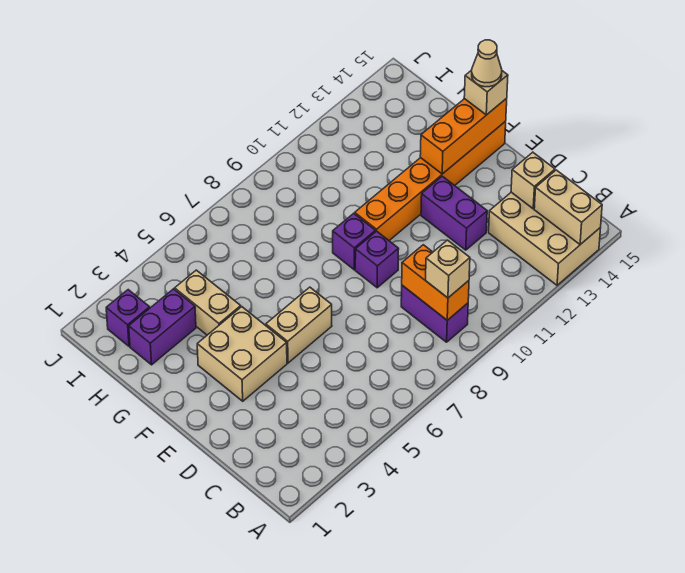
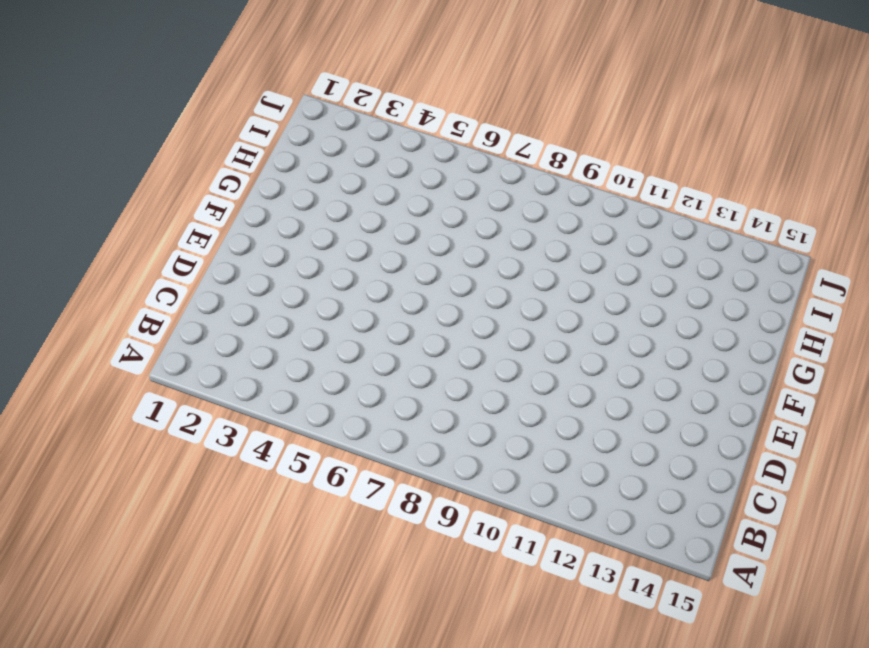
none -> tan 2x3 brick [489,192,601,285]
none -> purple 1x2 brick [401,285,468,342]
none -> purple 1x2 brick [421,176,487,250]

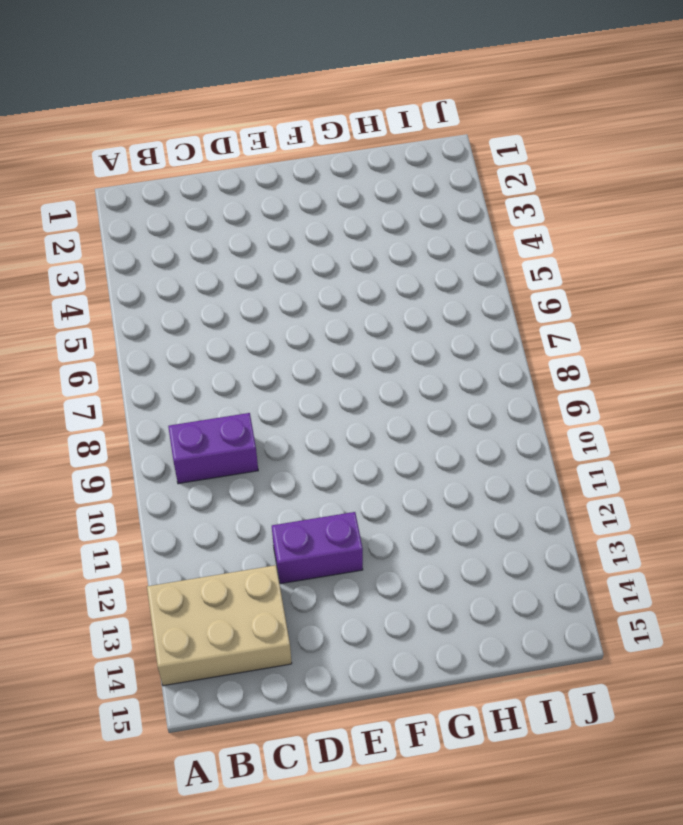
none -> tan 2x2 brick [197,307,287,401]
none -> tan 1x2 brick [266,287,332,363]
none -> purple 1x1 brick [355,231,399,288]

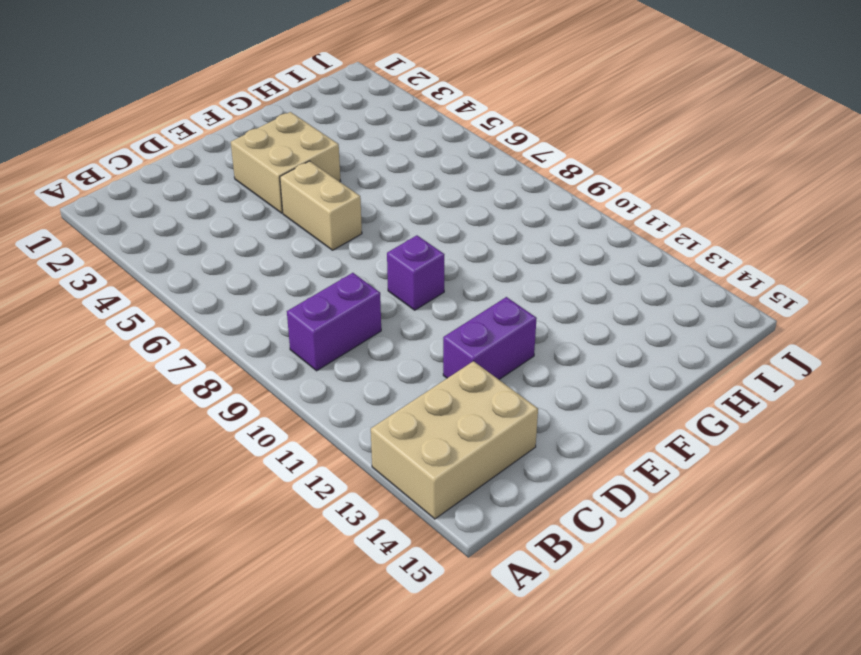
none -> purple 1x1 brick [333,213,375,270]
none -> orange 1x6 brick [355,121,506,240]
none -> tan 1x2 brick [175,270,241,335]

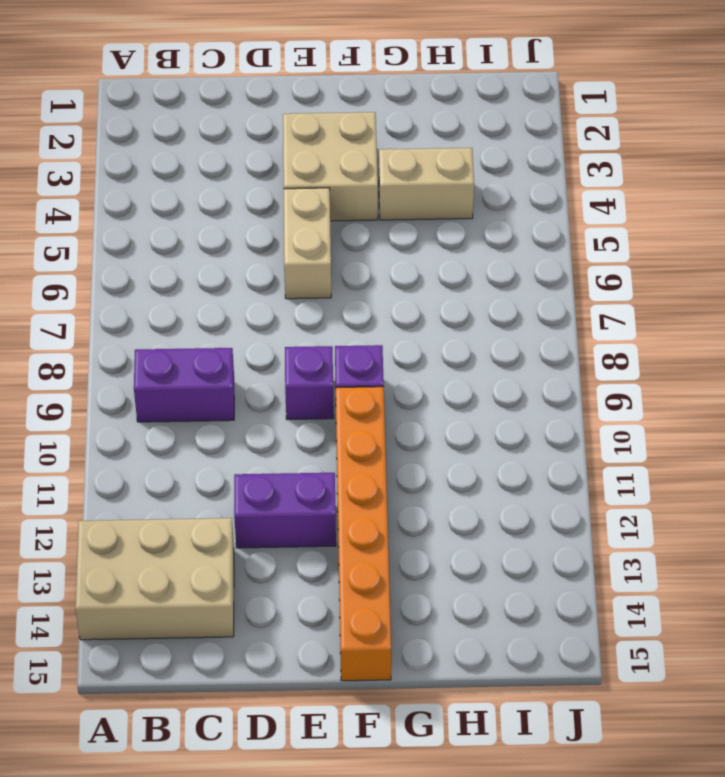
none -> purple 1x2 brick [129,289,196,365]
none -> purple 1x1 brick [106,290,150,346]
none -> tan 1x2 brick [534,170,602,245]

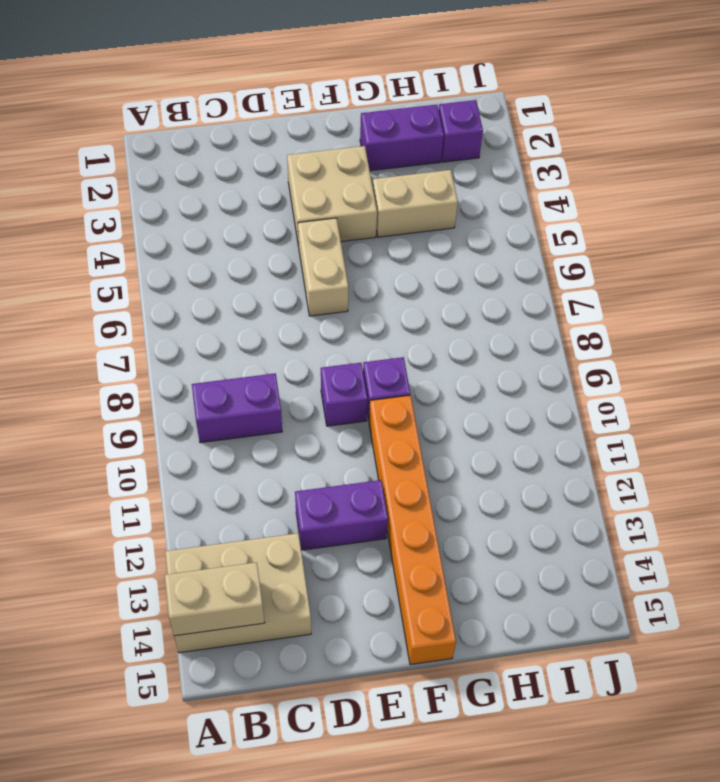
purple 1x2 brick [360,105,444,171] -> purple 1x2 brick turned to [129,289,196,365]
none -> orange 1x2 brick [402,245,469,320]
none -> tan 1x1 brick [511,152,555,209]
none -> orange 1x3 brick [420,98,507,174]

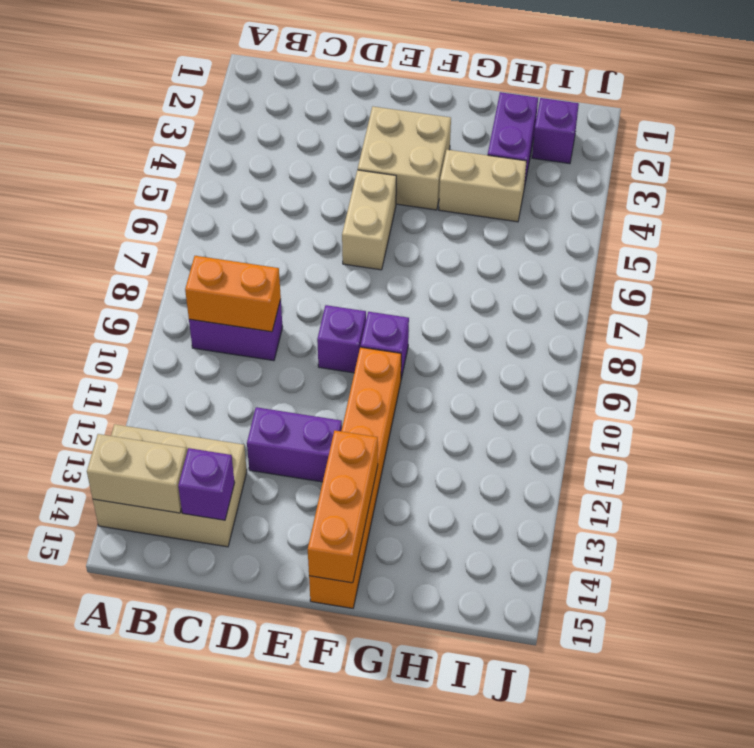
purple 1x1 brick [178,448,235,520] -> tan 1x1 brick [511,152,555,209]
none -> tan 1x1 brick [426,240,470,298]
none -> tan 1x1 brick [464,70,508,115]
none -> tan 1x1 cone [472,40,502,87]

